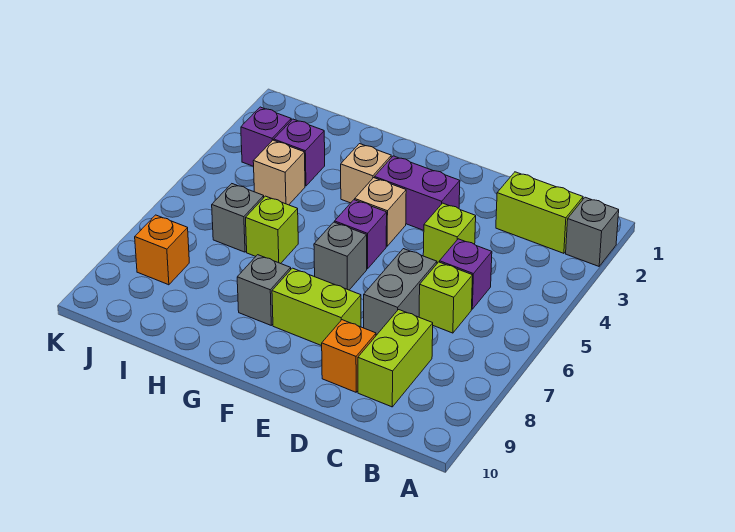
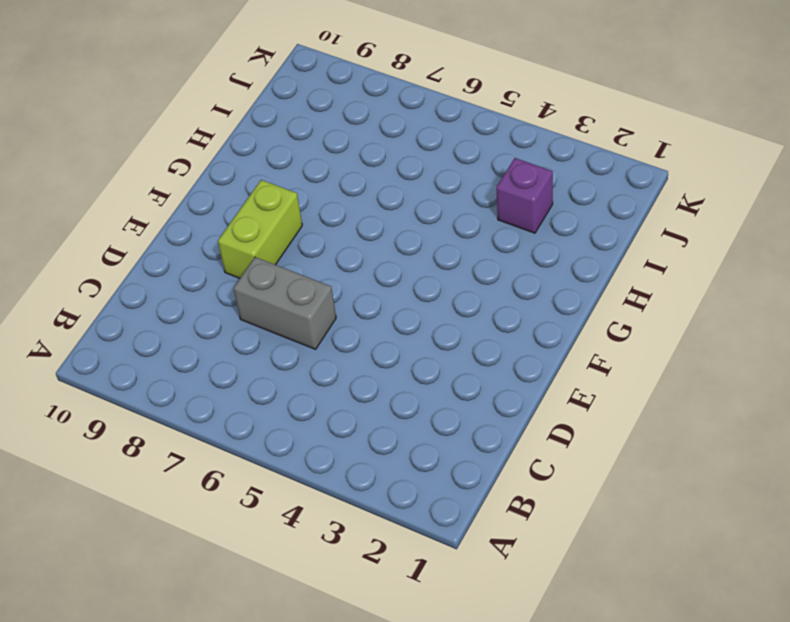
none -> grey 1x1 brick [566,197,619,266]
none -> lime 1x2 brick [496,172,583,253]
none -> purple 1x1 brick [440,239,492,309]

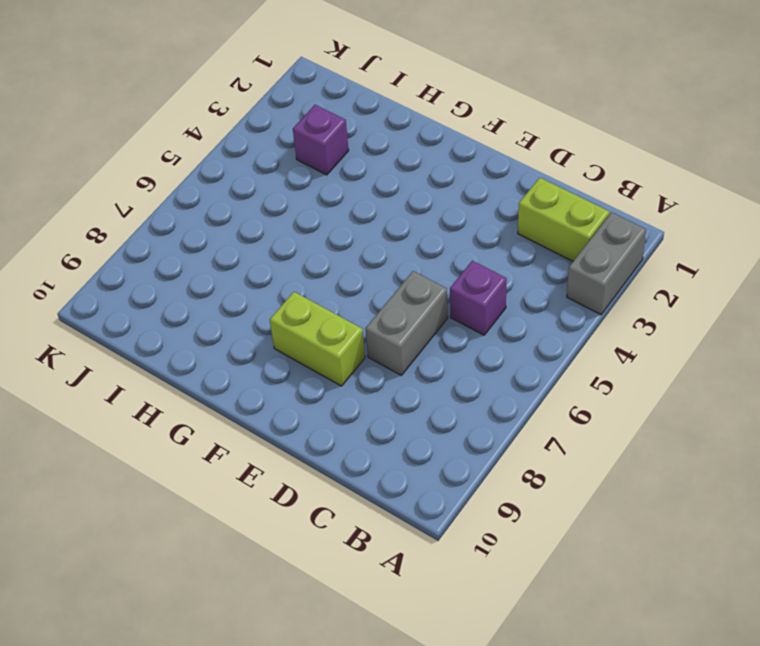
grey 1x2 brick [567,212,646,314] -> grey 1x1 brick [566,197,619,266]
none -> lime 1x1 brick [419,262,473,333]
none -> lime 1x2 brick [358,310,433,407]
none -> lime 1x1 brick [423,203,476,263]

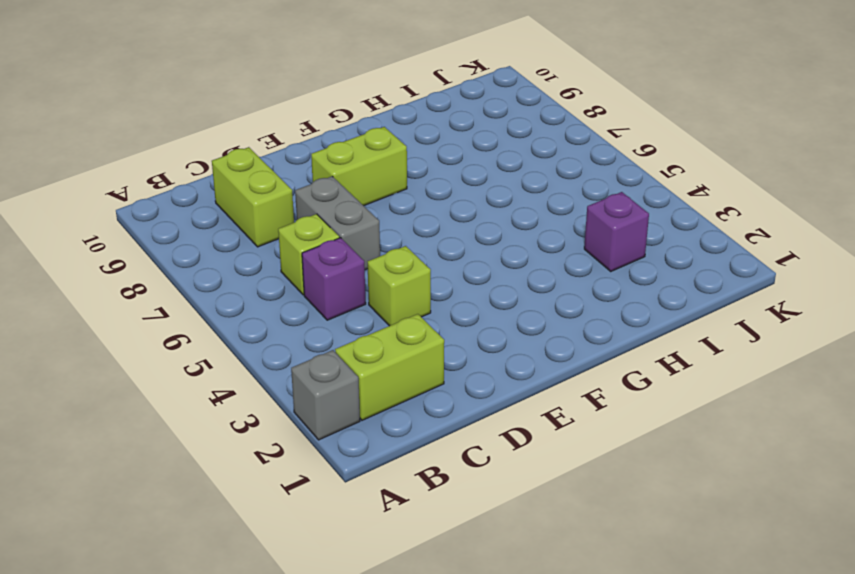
none -> orange 1x1 brick [322,320,376,392]
none -> purple 1x2 brick [375,156,460,230]
none -> tan 1x1 brick [355,178,406,246]

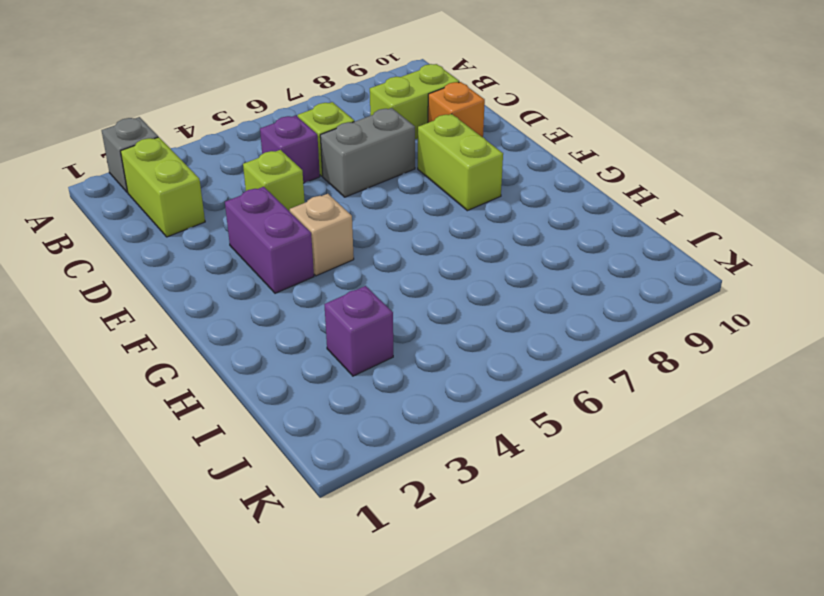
none -> purple 1x1 brick [335,200,387,269]
none -> grey 1x1 brick [314,222,367,290]
none -> tan 1x1 brick [341,144,391,203]

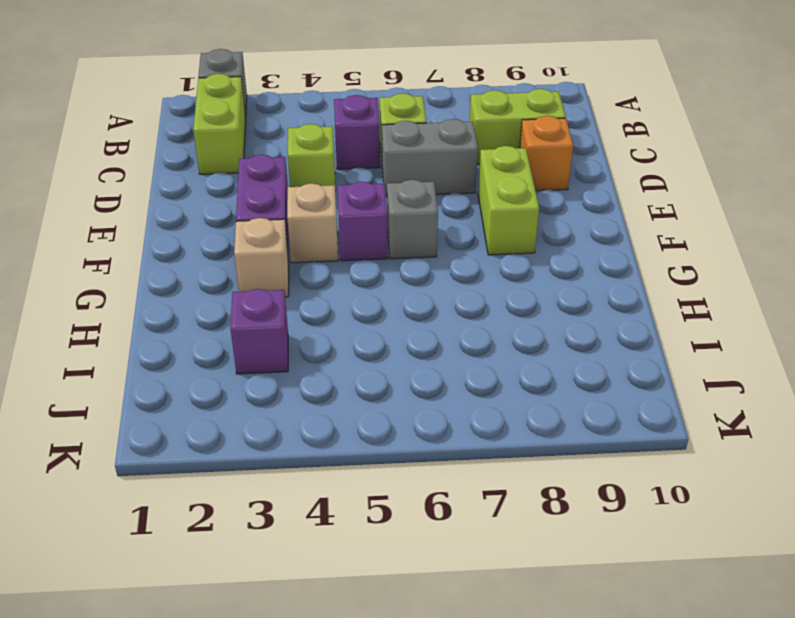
none -> grey 1x1 brick [237,255,291,325]
none -> lime 1x1 brick [246,196,298,264]
none -> tan 1x1 brick [253,140,305,205]

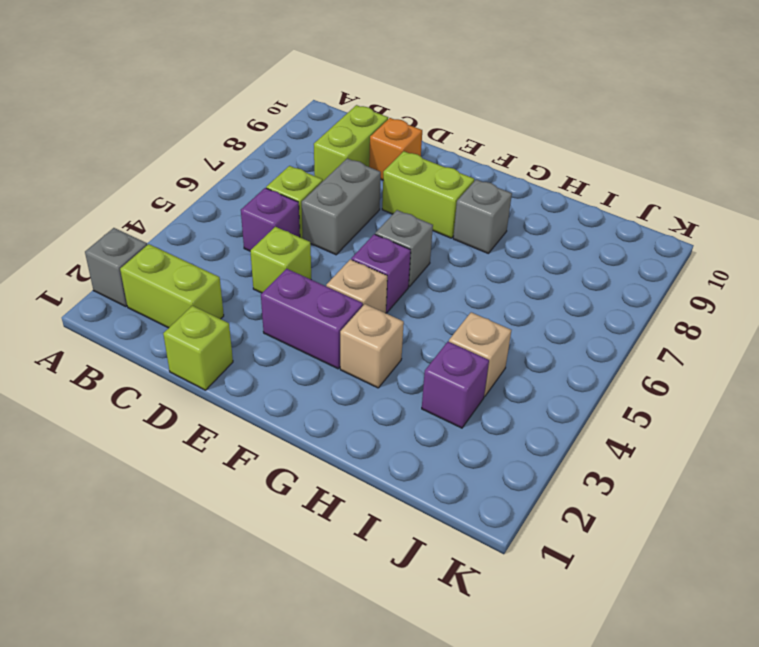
lime 1x1 brick [163,306,233,390] -> lime 1x1 brick moved to [246,196,298,264]
none -> grey 1x1 brick [212,184,264,252]
none -> purple 1x1 brick [241,107,291,166]
none -> orange 1x1 brick [135,215,189,285]

